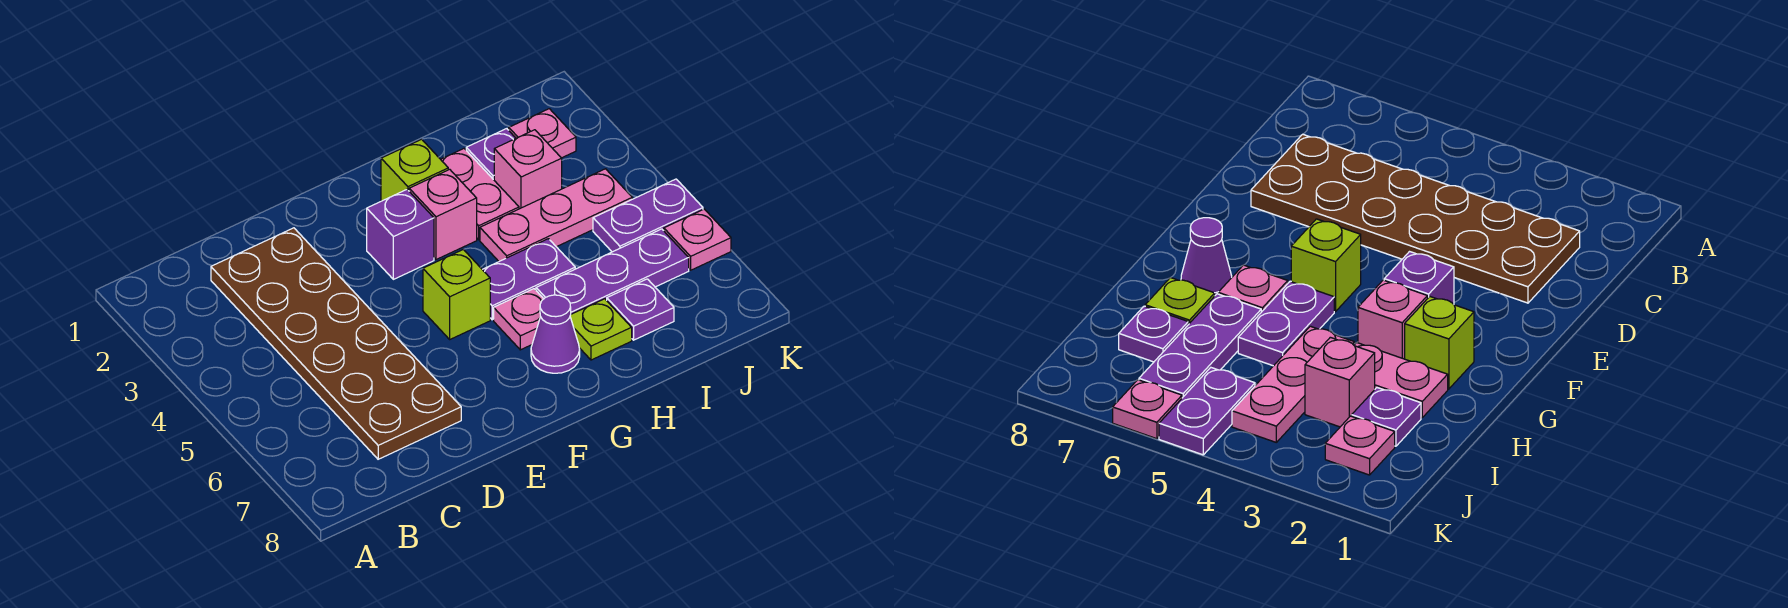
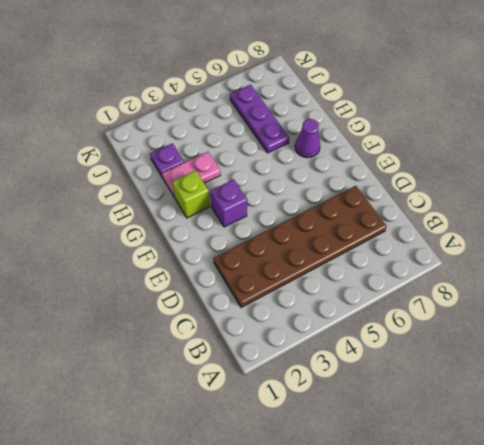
none -> lime 1x1 brick [423,249,490,339]
none -> pink 1x1 brick [409,169,477,260]
none -> purple 1x2 plate [482,239,575,320]

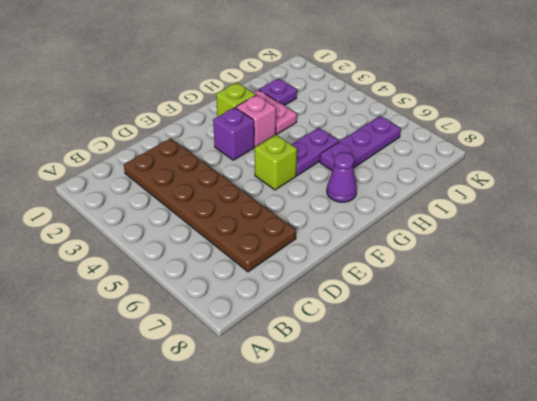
none -> pink 1x1 plate [494,289,543,350]
none -> pink 1x3 plate [480,169,632,261]
none -> lime 1x1 plate [570,299,632,360]

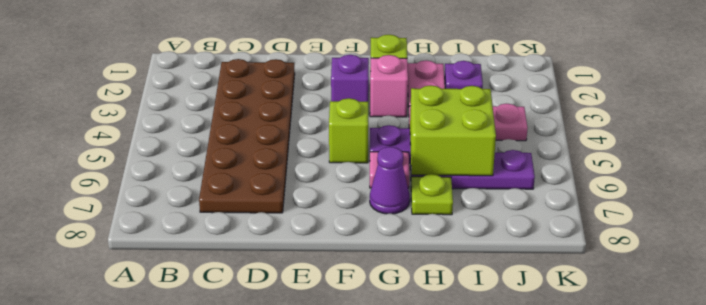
lime 2x2 brick [410,85,496,176] -> none
none -> pink 1x1 brick [494,130,562,209]
none -> purple 1x1 plate [607,279,674,340]
none -> pink 1x1 plate [509,109,576,158]

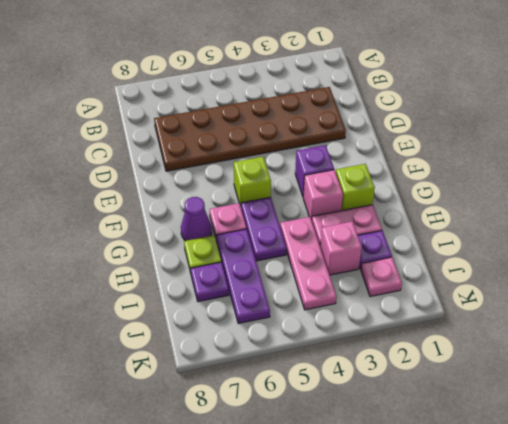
none -> purple 1x2 plate [593,179,703,252]
none -> pink 1x1 plate [664,209,731,270]

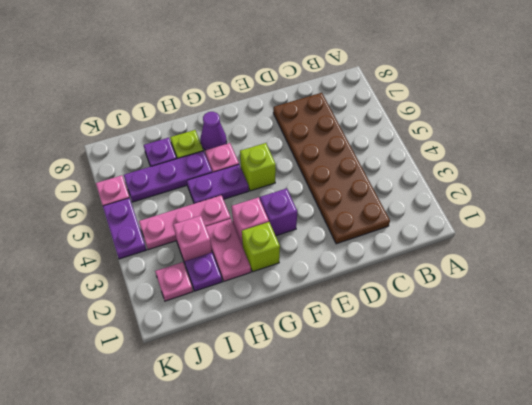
purple 1x2 plate [103,198,146,259] -> purple 1x2 plate turned to [593,179,703,252]

